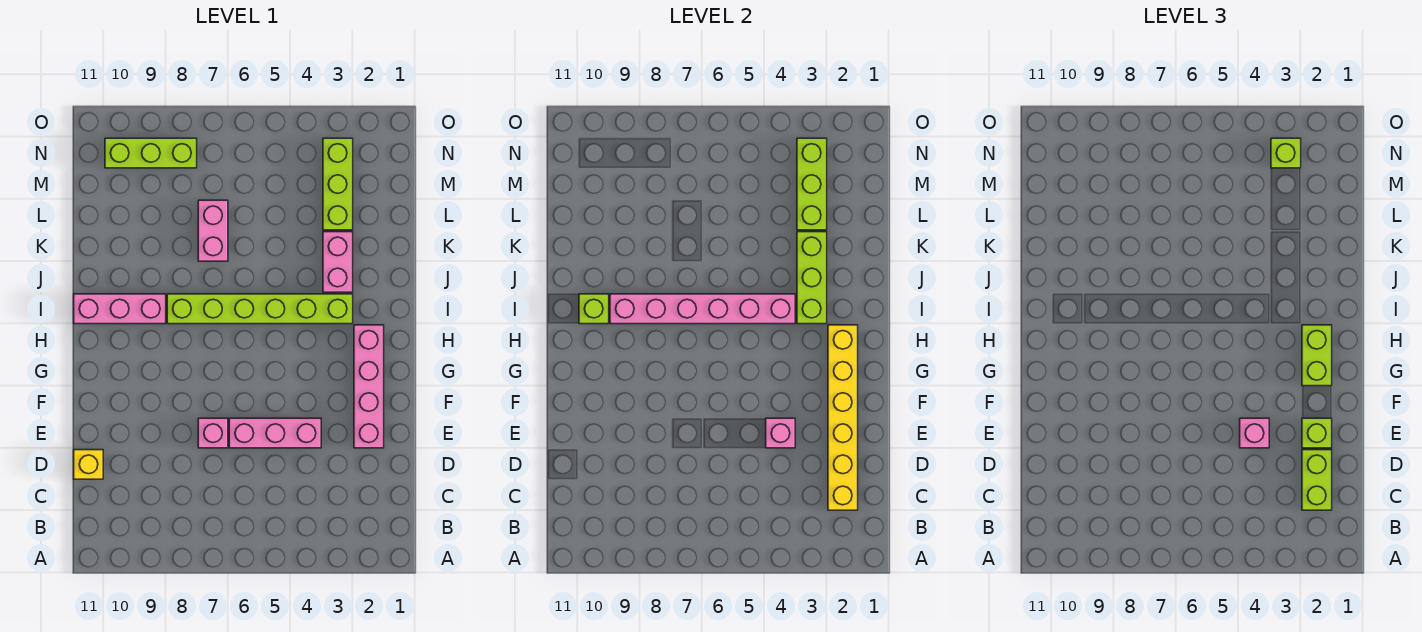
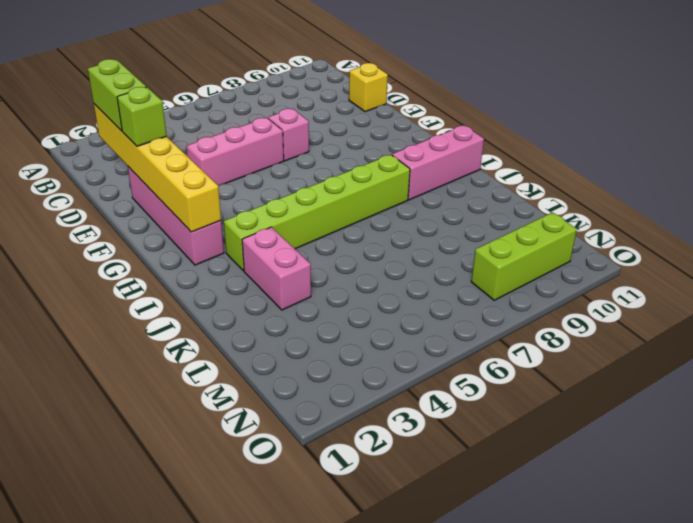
none -> pink 1x2 brick [198,200,228,261]
none -> lime 1x3 brick [323,138,353,230]
none -> pink 1x1 brick [766,418,795,448]

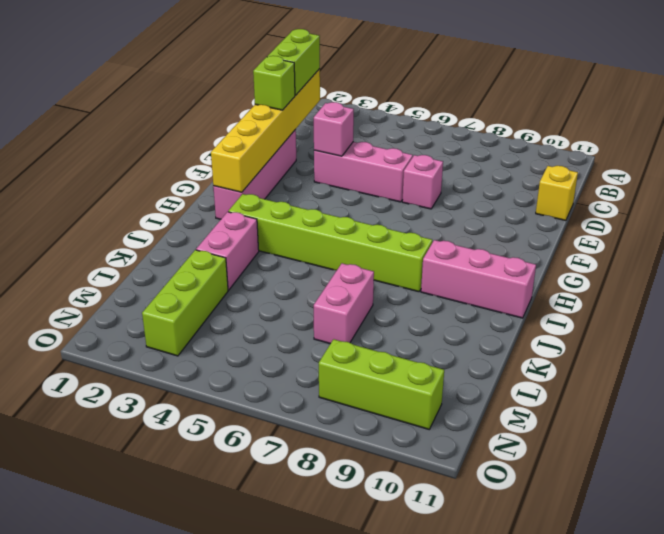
none -> lime 1x3 brick [797,232,827,324]
none -> pink 1x6 brick [610,294,795,324]
none -> lime 1x1 brick [579,294,609,324]

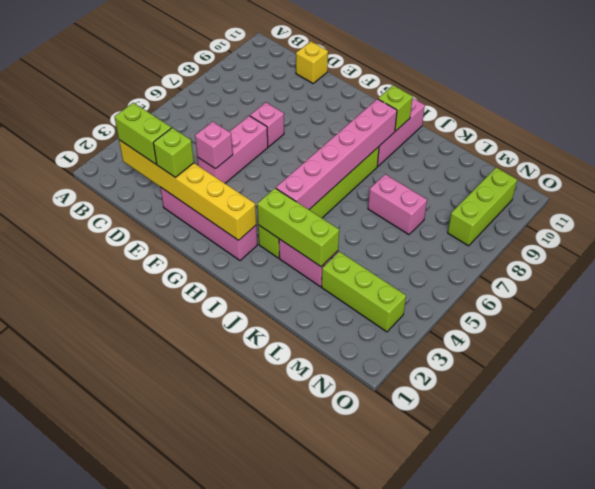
none -> lime 1x3 brick [797,138,827,230]
none -> pink 1x1 brick [1240,418,1269,448]
none -> lime 1x2 brick [1302,325,1332,386]

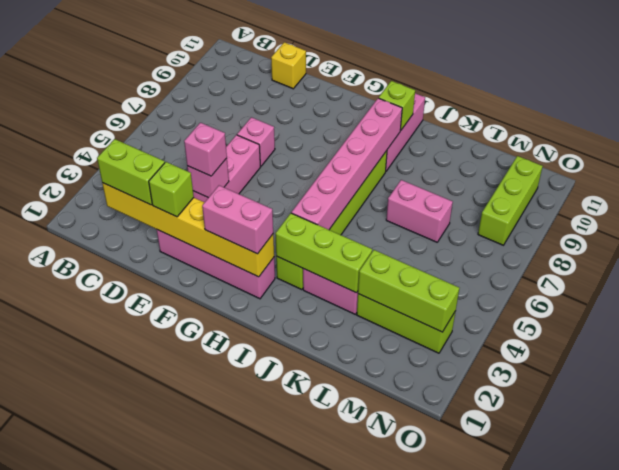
pink 1x2 brick [202,186,273,254] -> lime 1x2 brick [1302,325,1332,386]
none -> lime 1x1 brick [1271,138,1301,168]

